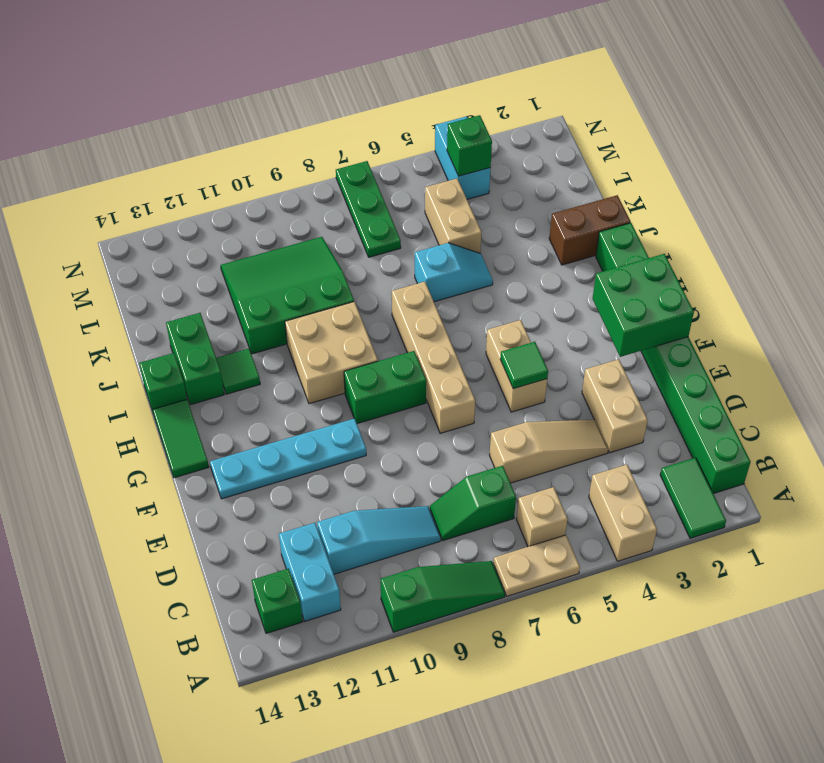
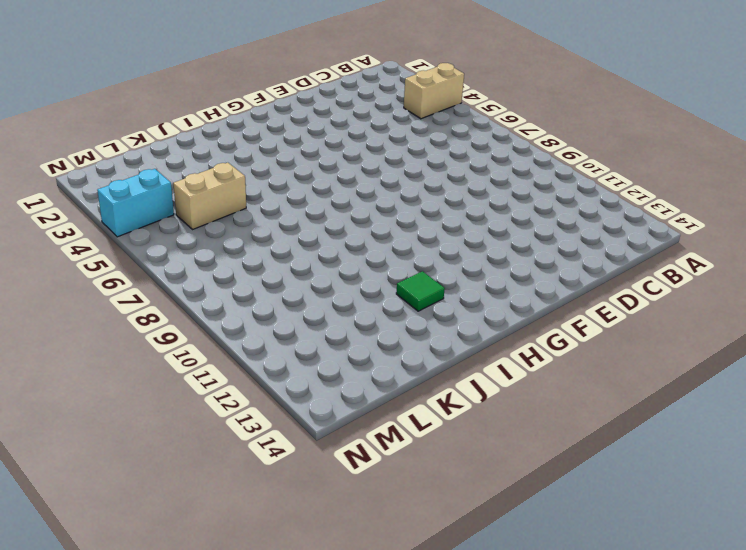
none -> green 1x2 tile [660,458,726,538]
none -> tan 1x2 plate [493,535,580,596]
none -> green 1x3 slope [381,561,505,632]
none -> green 1x8 brick [596,223,751,494]

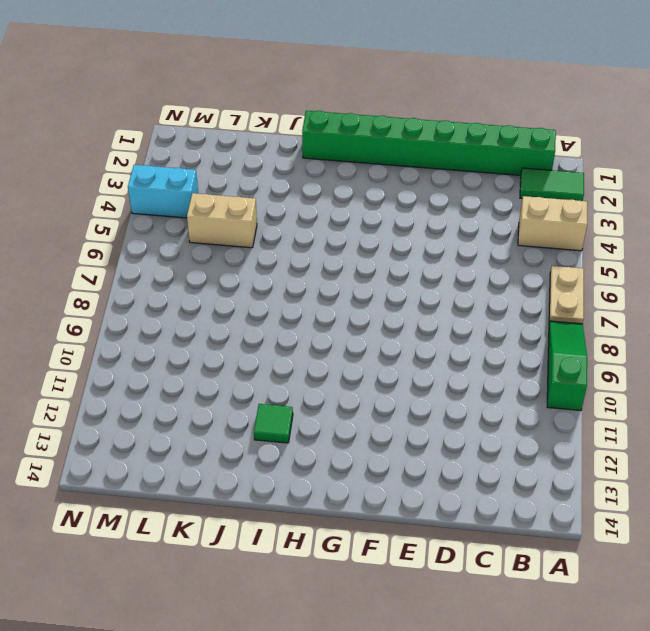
none -> tan 1x1 brick [516,487,568,547]
none -> cyan 1x2 brick [279,523,341,621]
none -> green 1x1 brick [252,569,302,633]
none -> green 1x2 slope [430,466,516,541]

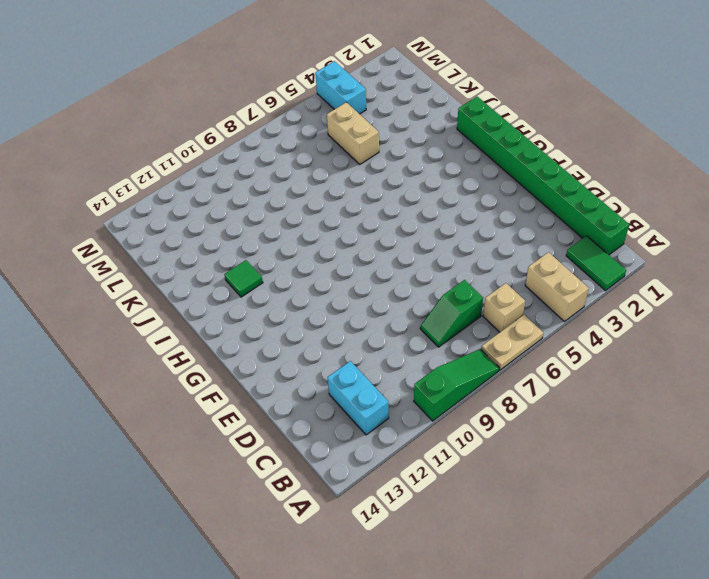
none -> green 1x1 brick [252,569,302,633]
none -> cyan 1x3 slope [317,506,441,574]
none -> tan 1x2 brick [582,359,648,453]
none -> tan 1x3 slope [490,420,608,483]

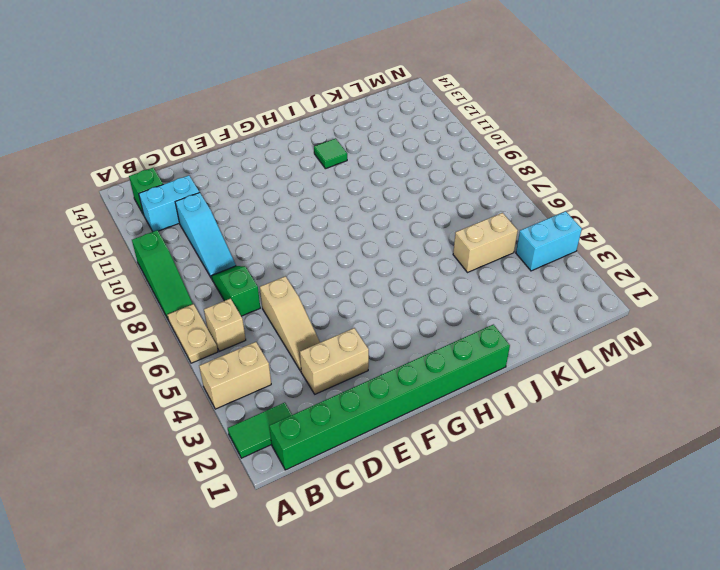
none -> tan 1x2 brick [486,320,547,412]
none -> tan 1x4 brick [392,282,475,433]
none -> cyan 1x4 plate [210,419,366,499]
none -> green 1x2 brick [344,351,426,424]

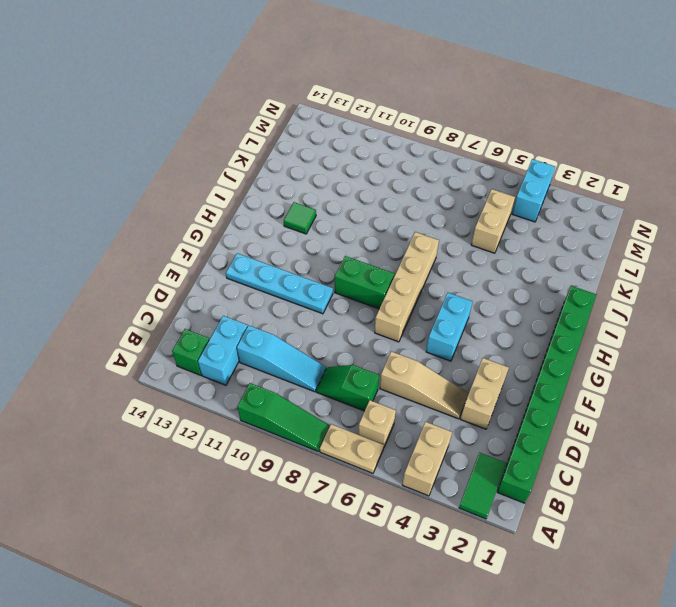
cyan 1x2 brick [426,293,473,361] -> tan 1x2 brick [486,320,547,412]
none -> green 1x2 tile [152,400,209,478]
none -> tan 2x2 brick [285,302,378,404]
none -> green 1x2 brick [166,313,224,405]
none -> green 1x1 brick [139,353,187,411]

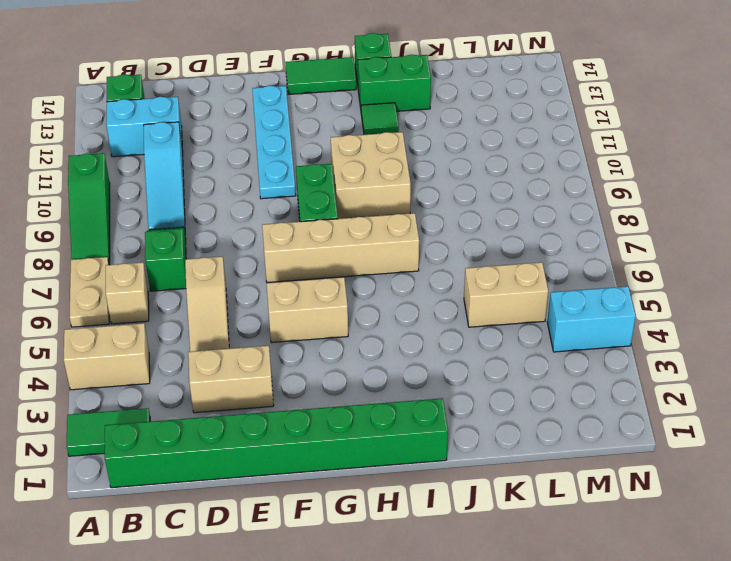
none -> brown 1x2 brick [549,195,631,265]
none -> cyan 1x2 slope [415,243,493,302]
none -> green 3x3 slope [221,237,354,354]
none -> green 1x3 plate [336,161,401,257]

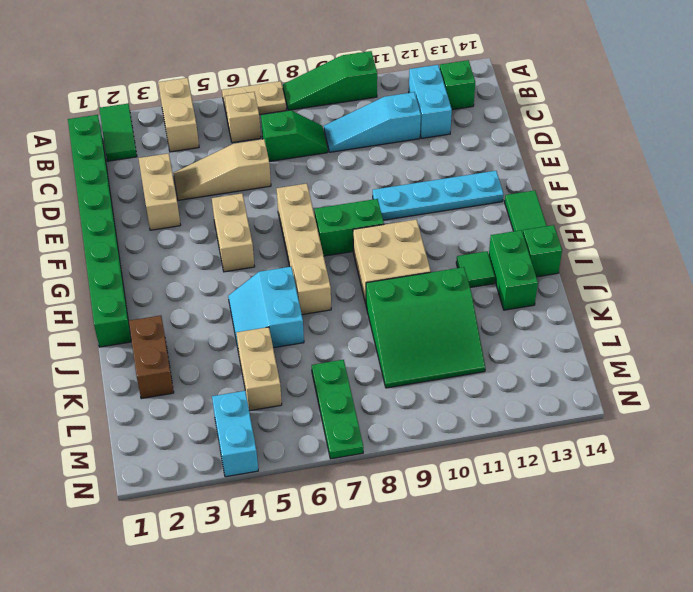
cyan 2x2 slope [228,267,304,348] -> cyan 1x2 slope [415,243,493,302]
brown 1x2 brick [129,316,174,399] -> brown 1x2 brick turned to [549,195,631,265]
none -> green 2x2 brick [592,254,694,357]
none -> green 1x1 tile [500,342,548,389]
none -> green 1x1 brick [447,115,492,176]

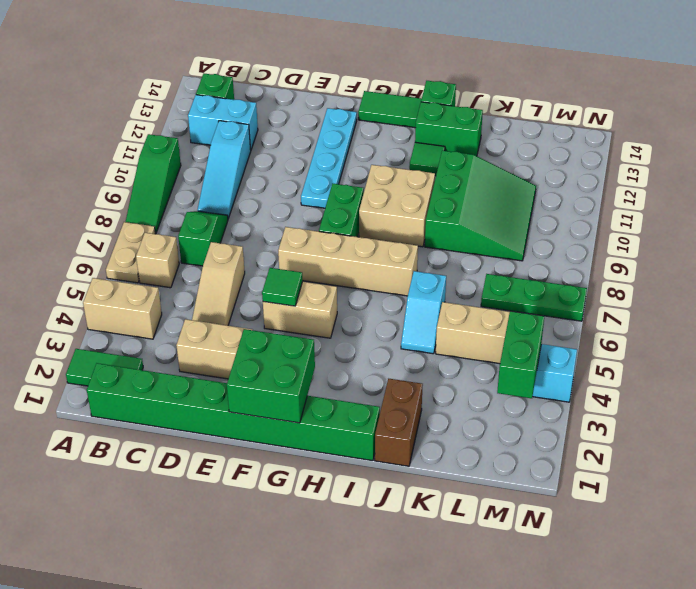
green 1x2 brick [497,311,544,398] -> green 1x1 brick [447,115,492,176]

